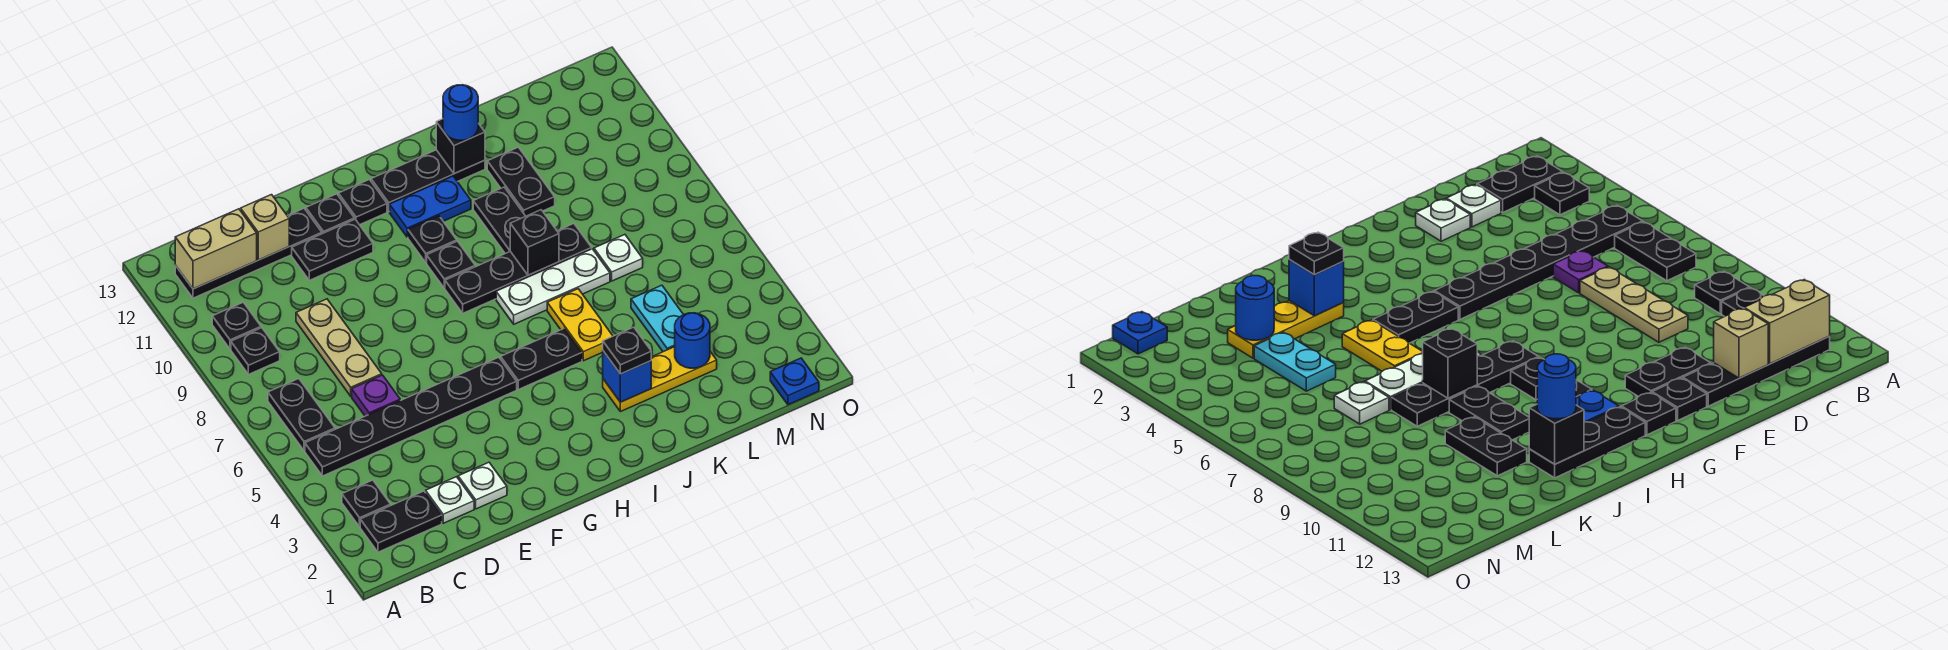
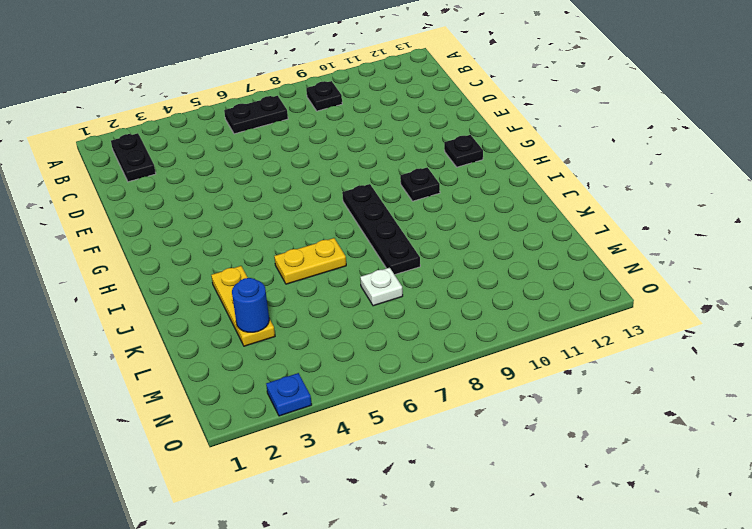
blue 1x1 plate [266,373,312,416] -> blue 1x1 plate moved to [770,358,819,405]
none -> black 1x1 plate [342,480,391,527]
none -> black 1x6 plate [305,357,517,476]
none -> black 1x1 plate [212,302,261,349]
none -> black 1x4 plate [175,208,322,298]

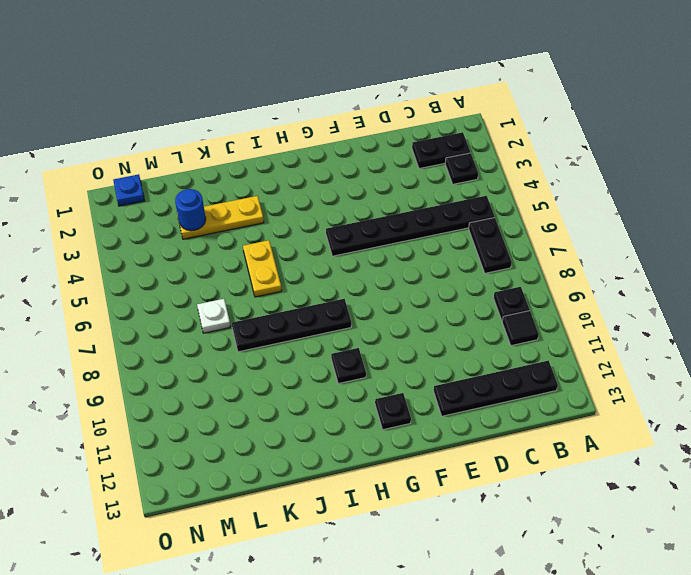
black 1x1 tile [502,311,539,346] -> black 1x1 plate [212,302,261,349]
none -> white 1x1 plate [426,477,474,523]
none -> purple 1x1 plate [352,375,400,416]
none -> tan 1x3 plate [296,299,382,396]
none -> white 1x1 plate [458,462,507,509]

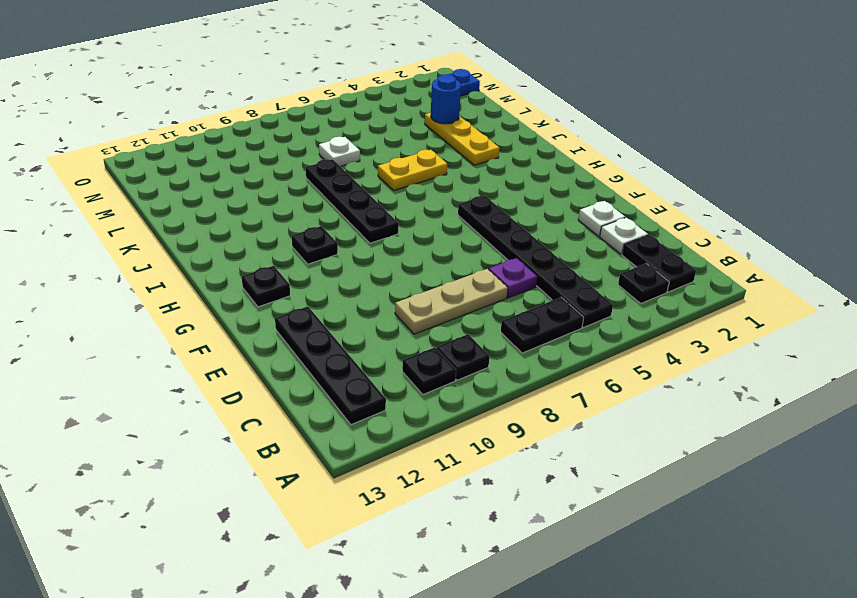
none -> black 1x2 plate [292,219,373,280]
none -> black 1x1 plate [306,194,354,234]
none -> black 1x2 plate [501,329,582,389]
none -> black 1x1 plate [427,241,475,288]

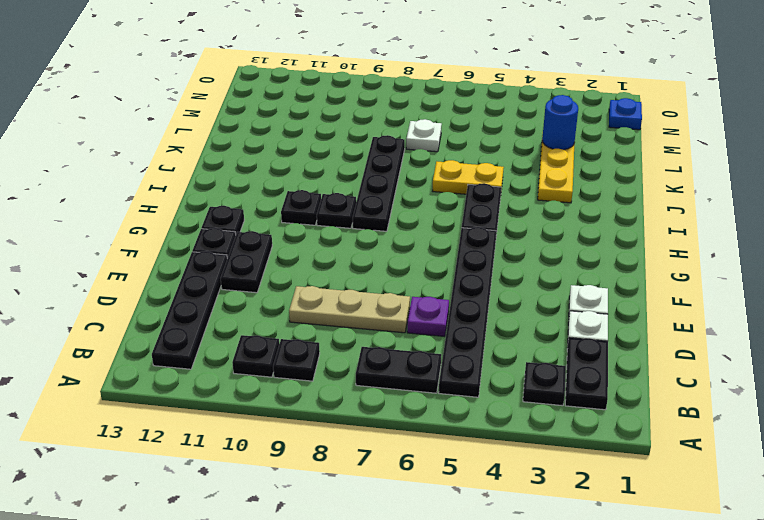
none -> blue 1x2 plate [390,176,471,237]
none -> black 1x3 plate [371,150,485,212]
none -> white 1x3 plate [496,249,610,324]
none -> black 1x2 plate [473,187,525,254]

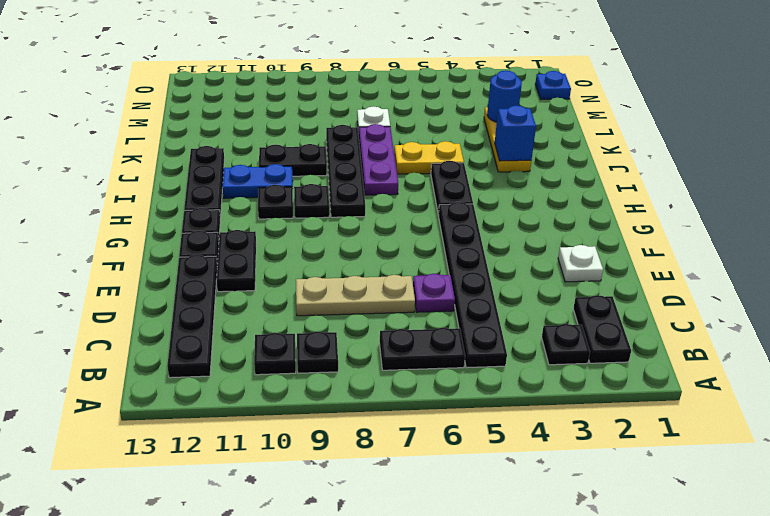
purple 1x3 plate [359,124,398,195] -> white 1x3 plate [496,249,610,324]
blue 1x2 plate [223,164,293,198] -> blue 1x2 plate turned to [390,176,471,237]
none -> white 1x1 plate [426,477,474,523]
none -> black 1x2 plate [487,147,555,216]
none -> cyan 1x2 plate [631,285,683,352]
none -> tan 1x2 brick [175,209,257,289]

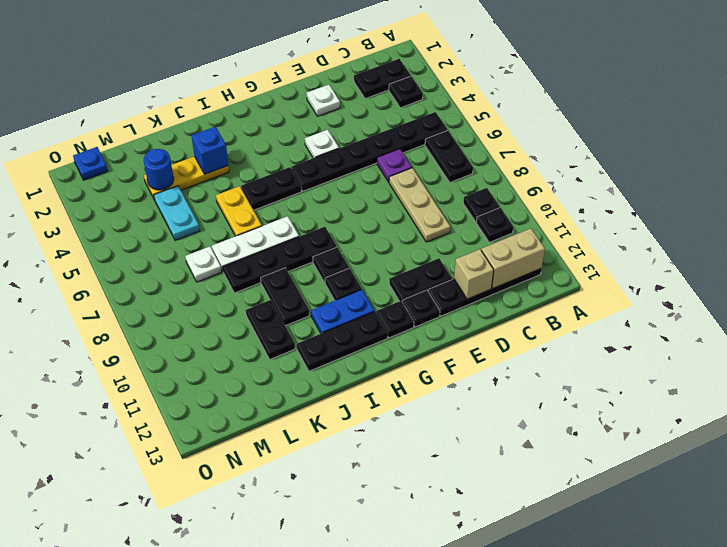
white 1x1 plate [305,130,339,158] -> white 1x1 plate moved to [426,477,474,523]
none -> black 1x1 brick [510,210,559,275]
none -> black 1x1 brick [436,119,485,174]
none -> black 1x1 plate [603,327,651,374]
none -> blue 1x1 round brick [443,85,478,140]

